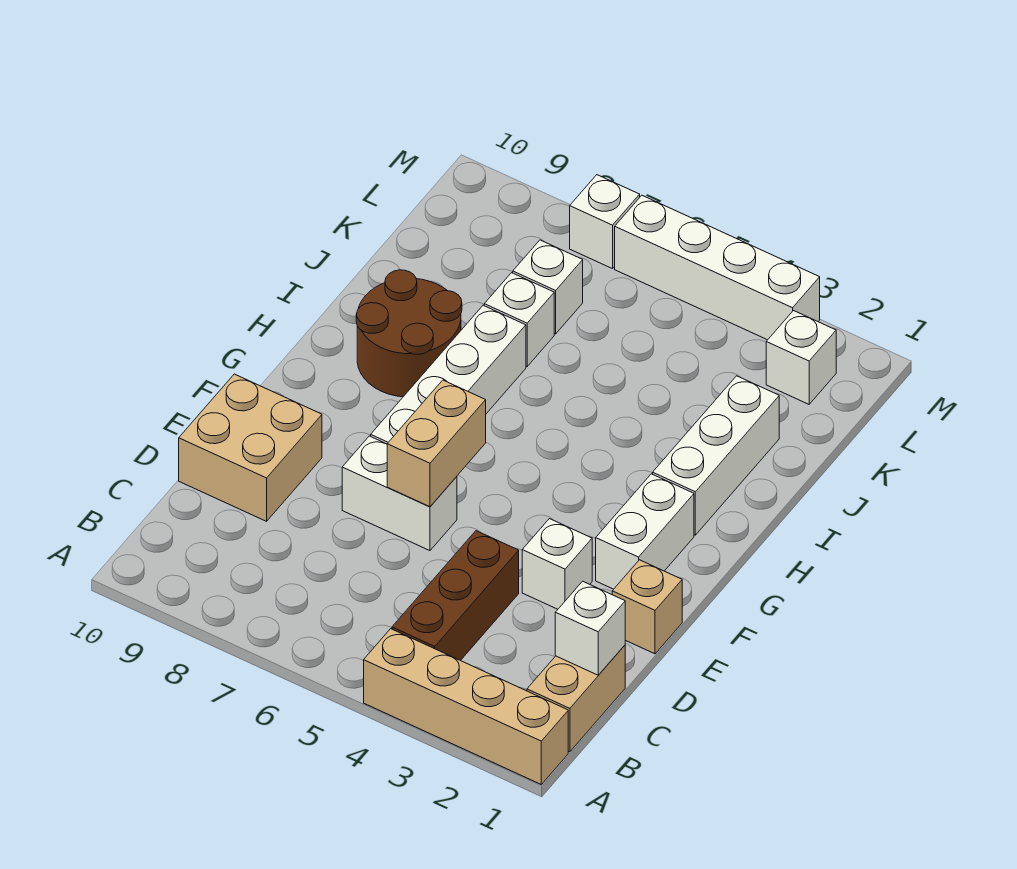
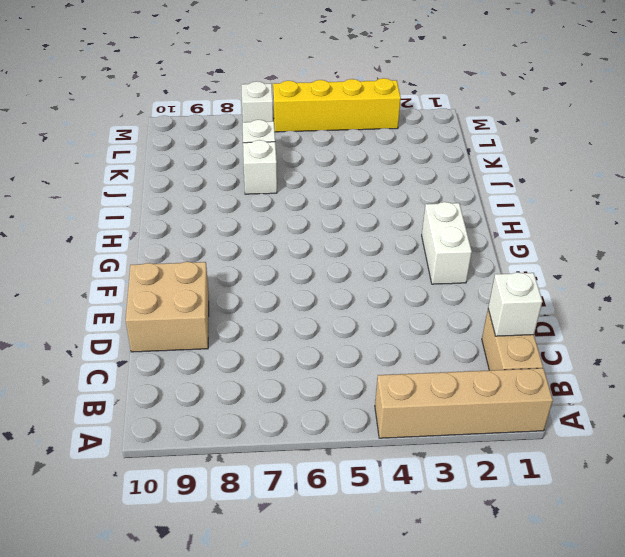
yellow 1x4 brick [273,78,401,132] -> white 1x4 brick [615,196,820,340]
none -> brown 1x3 brick [392,531,519,661]
none -> tan 1x1 brick [612,560,682,654]
none -> white 1x1 brick [522,519,592,609]

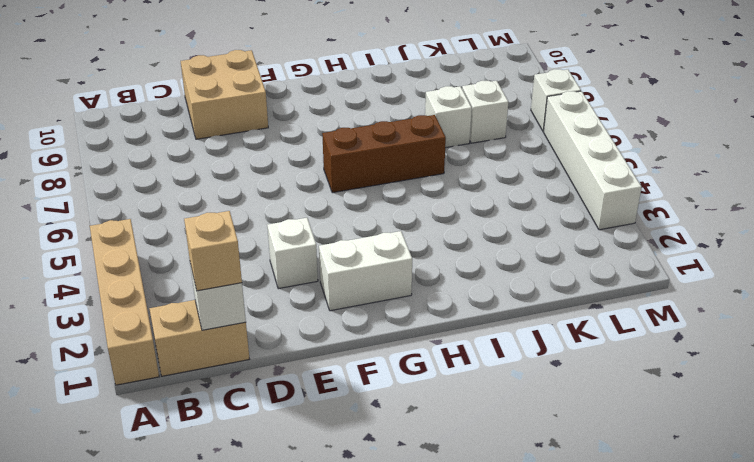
tan 1x1 brick [184,211,242,291] -> tan 1x1 brick moved to [612,560,682,654]
brown 1x3 brick [322,115,446,193] -> brown 1x3 brick moved to [392,531,519,661]
none -> white 1x2 brick [342,436,457,551]
none -> white 1x4 brick [371,305,526,444]
none -> white 1x3 brick [653,376,779,535]

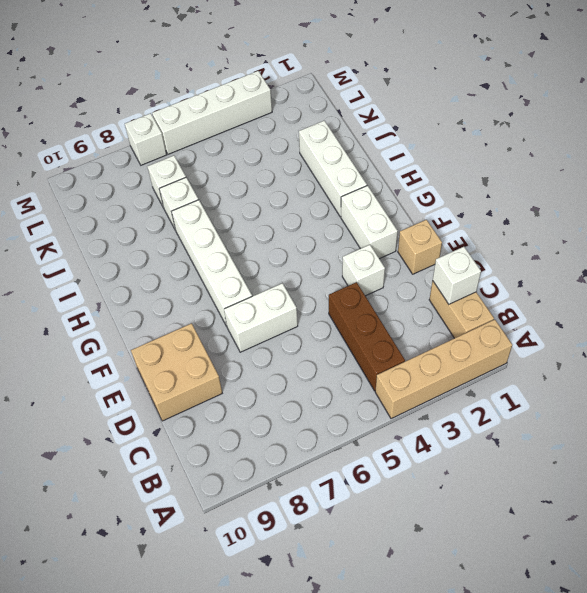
none -> brown 2x2 round brick [356,270,462,397]
none -> white 1x1 brick [766,311,836,404]
none -> tan 1x2 brick [387,380,486,507]

